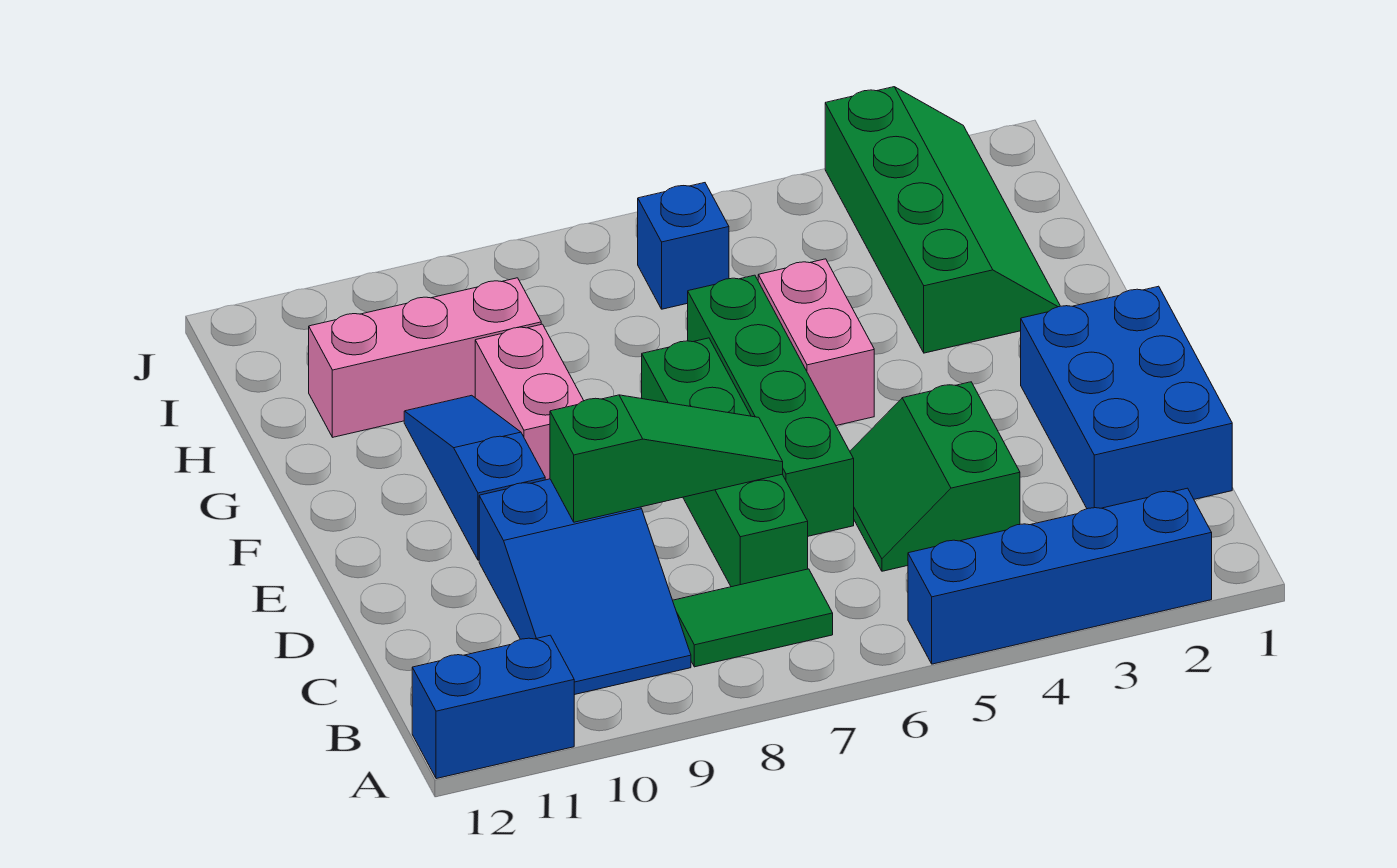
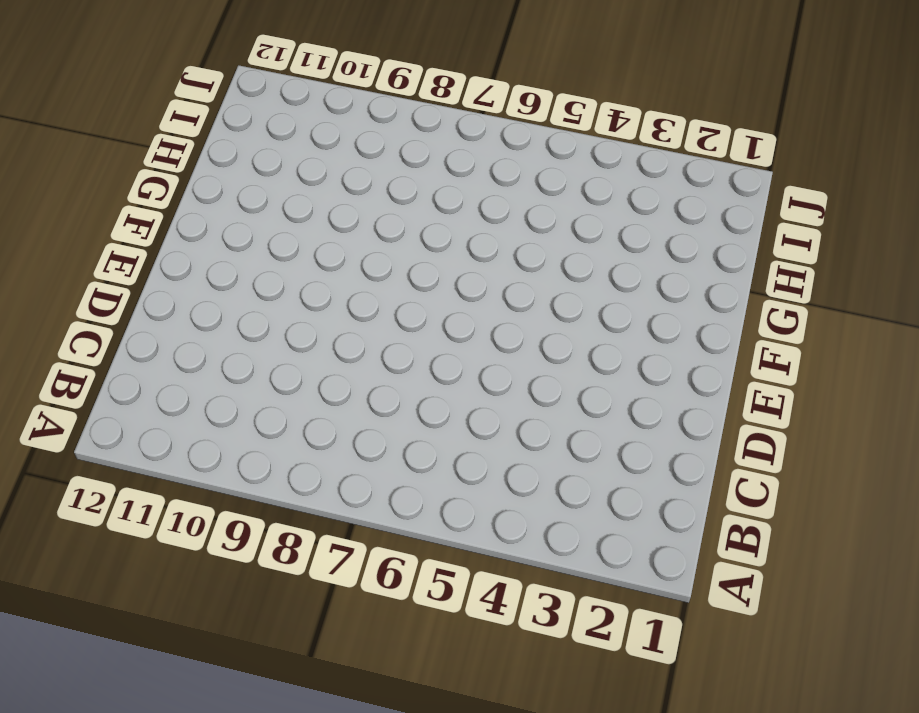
none -> blue 1x4 brick [908,488,1212,664]
none -> blue 1x2 brick [412,635,574,779]
none -> green 1x2 tile [673,569,833,667]

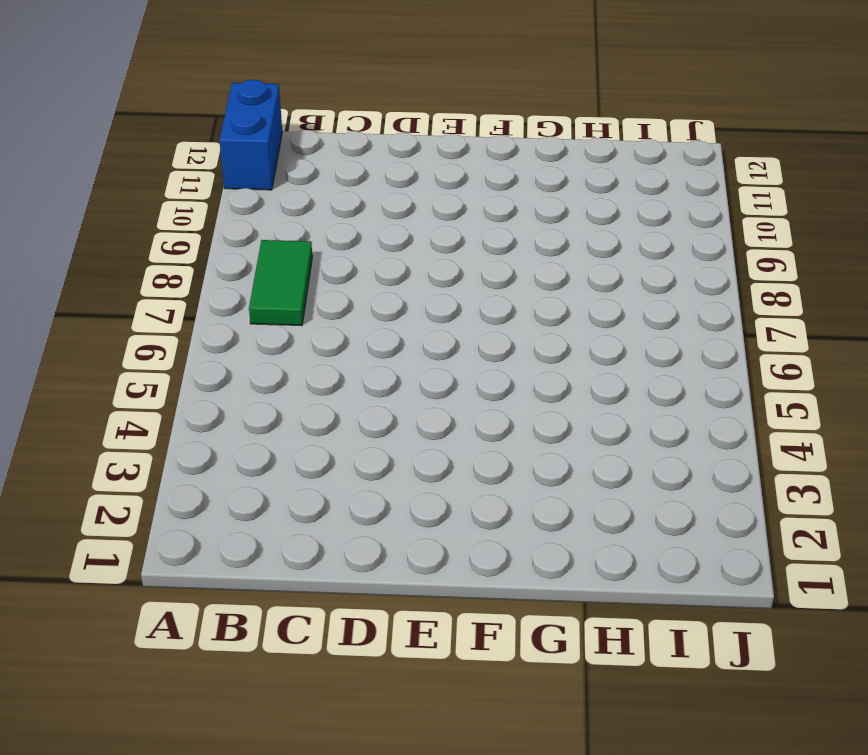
none -> blue 1x4 brick [908,488,1212,664]
none -> blue 2x3 slope [479,479,691,695]
none -> blue 2x3 brick [1021,286,1232,509]

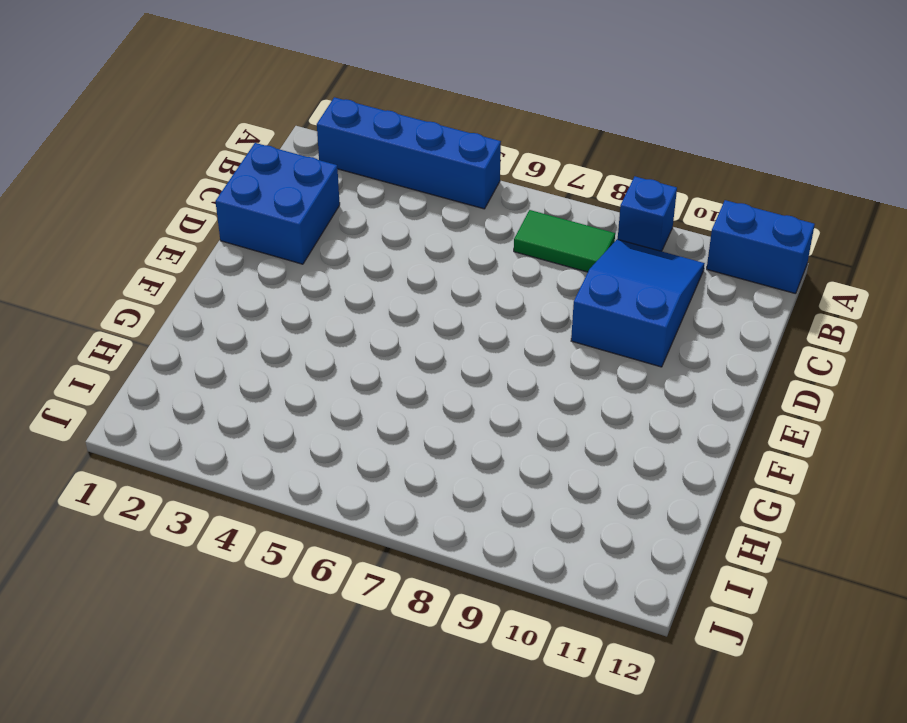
blue 1x1 brick [618,177,677,251] -> blue 1x1 brick moved to [638,183,729,309]
blue 2x2 brick [216,143,340,264] -> blue 2x3 brick [1021,286,1232,509]
none -> green 2x2 slope [850,382,1020,571]
none -> green 1x4 brick [642,338,808,587]
none -> green 1x4 brick [688,275,854,536]

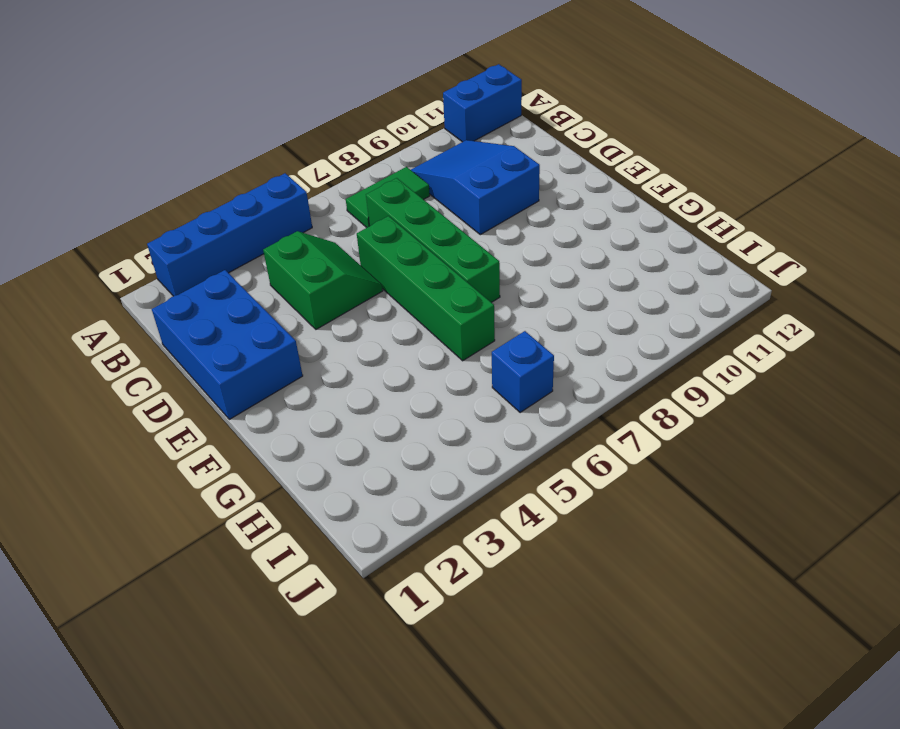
none -> blue 1x3 slope [404,395,545,560]
none -> pink 1x2 brick [758,259,874,426]
none -> pink 1x2 brick [475,324,584,480]

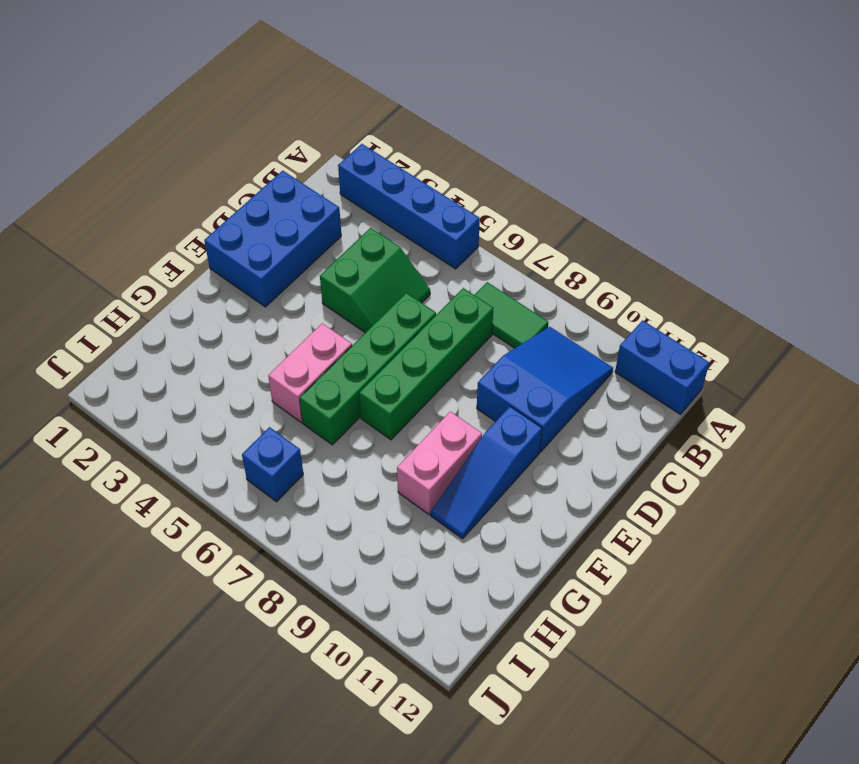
none -> green 2x4 slope [825,87,1060,353]
none -> pink 1x3 brick [309,278,541,437]
none -> green 1x3 slope [550,395,783,522]

